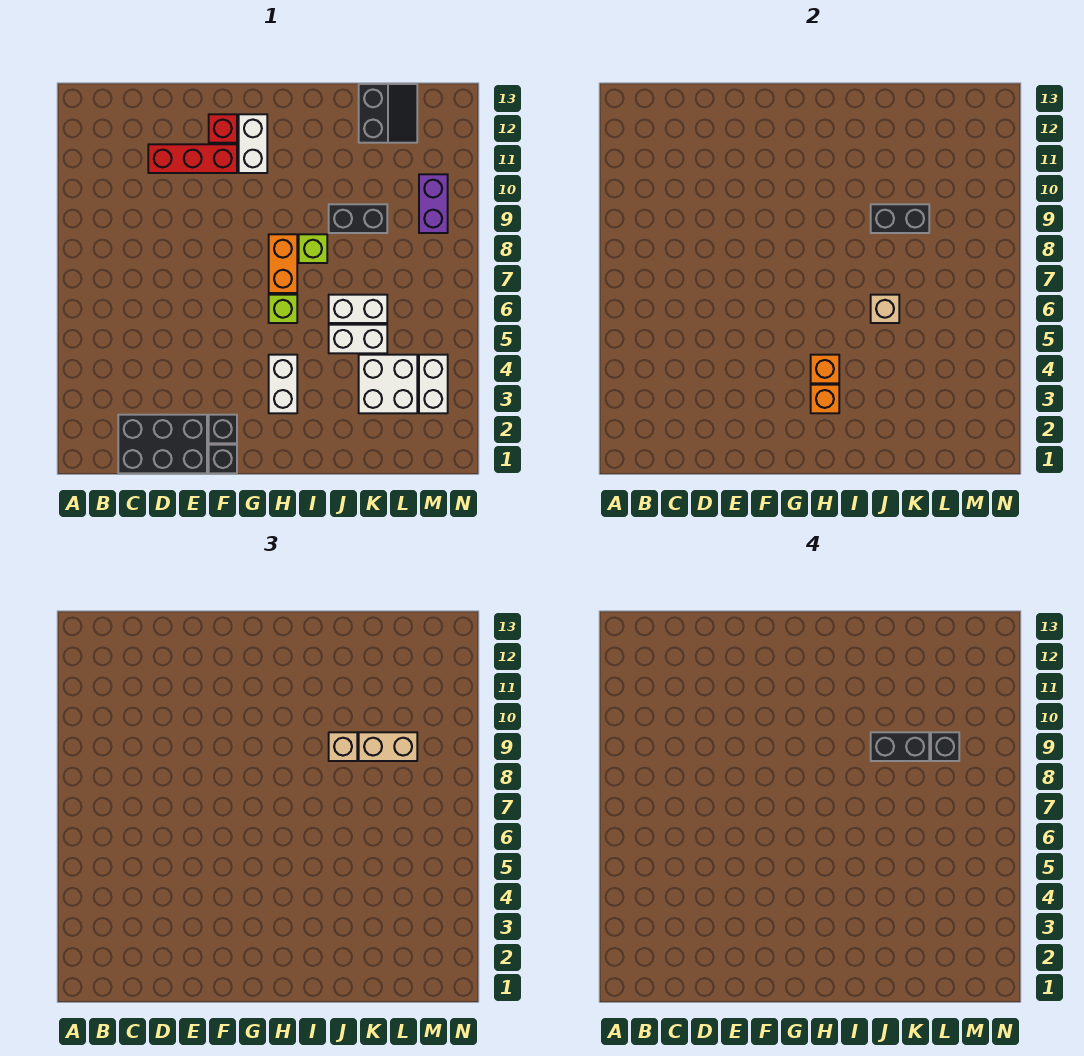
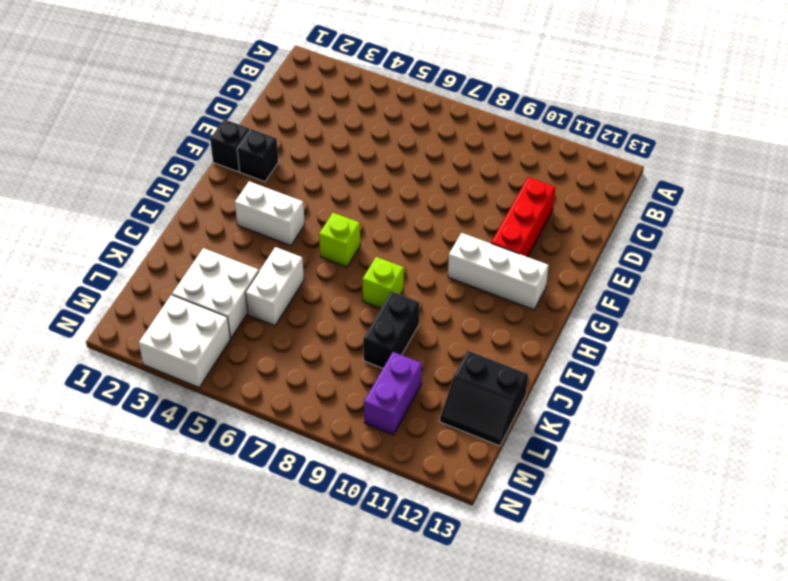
white 1x3 brick [448,233,549,310] -> white 1x2 brick [239,114,267,173]
purple 1x2 brick [364,352,422,435] -> purple 1x2 brick turned to [419,174,448,233]
white 2x2 brick [139,295,230,387] -> white 1x2 brick [419,355,448,413]
none -> black 2x3 brick [118,415,207,473]
none -> red 1x1 brick [209,114,237,143]
none -> orange 1x2 brick [269,234,297,293]

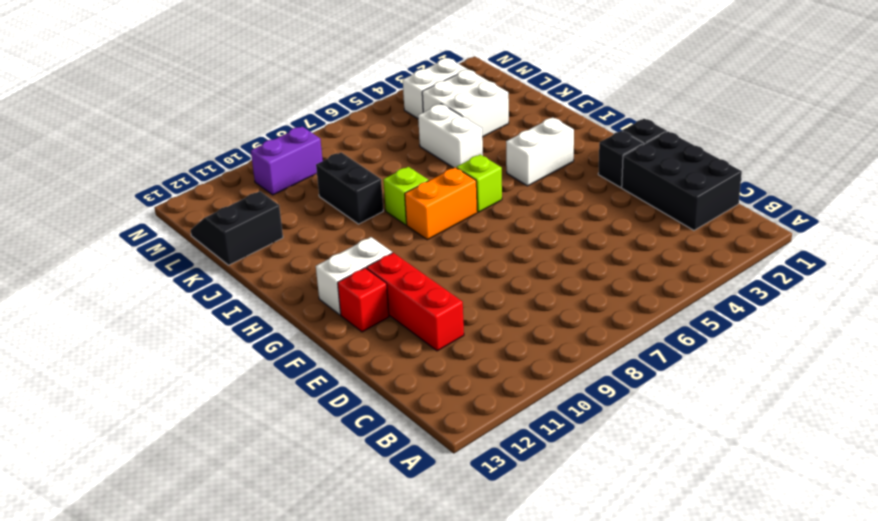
none -> white 1x2 brick [329,295,387,323]
none -> orange 1x1 brick [811,385,839,413]
none -> orange 1x1 brick [811,355,839,383]

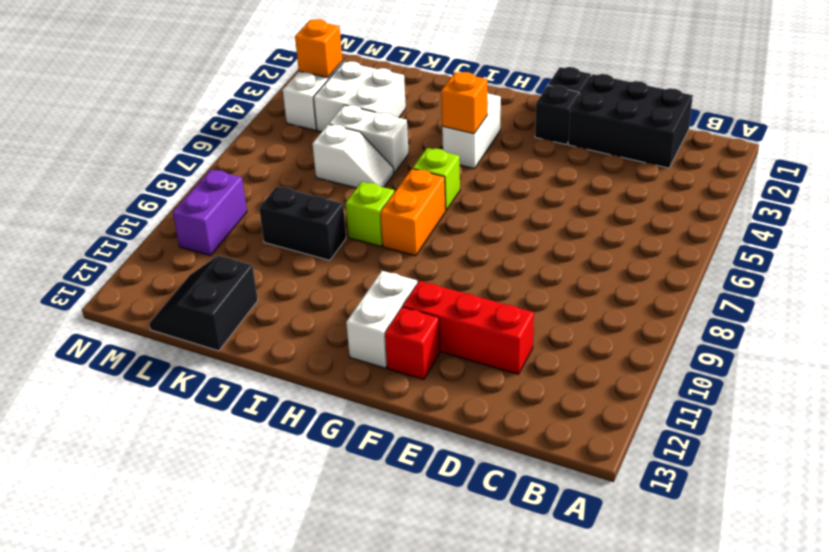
white 1x2 slope [312,124,394,188] -> white 1x2 brick [329,295,387,323]
orange 1x1 brick [295,19,342,78] -> orange 1x1 brick moved to [811,385,839,413]
none -> tan 1x1 brick [871,295,899,323]
none -> black 1x2 brick [871,204,929,233]
none -> tan 1x1 brick [329,732,357,761]

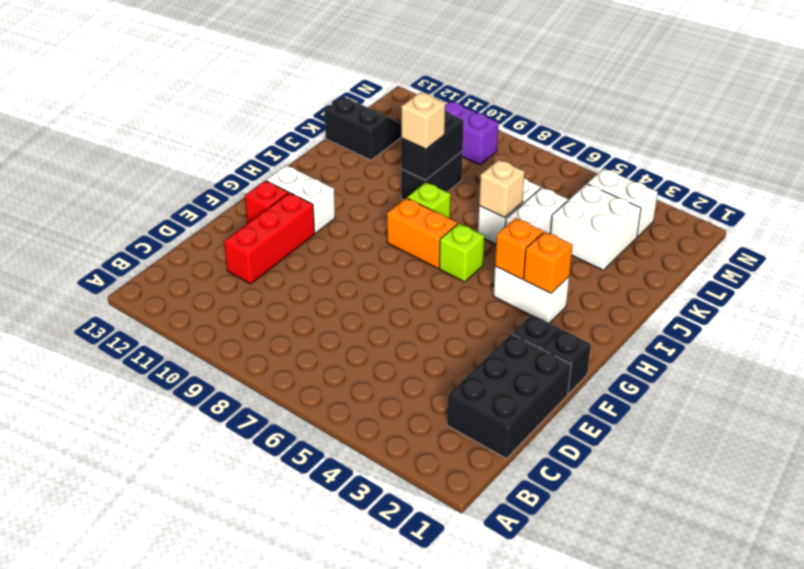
none -> tan 1x2 brick [359,732,417,761]
none -> black 1x2 brick [871,732,929,761]
none -> black 1x1 brick [931,732,959,761]

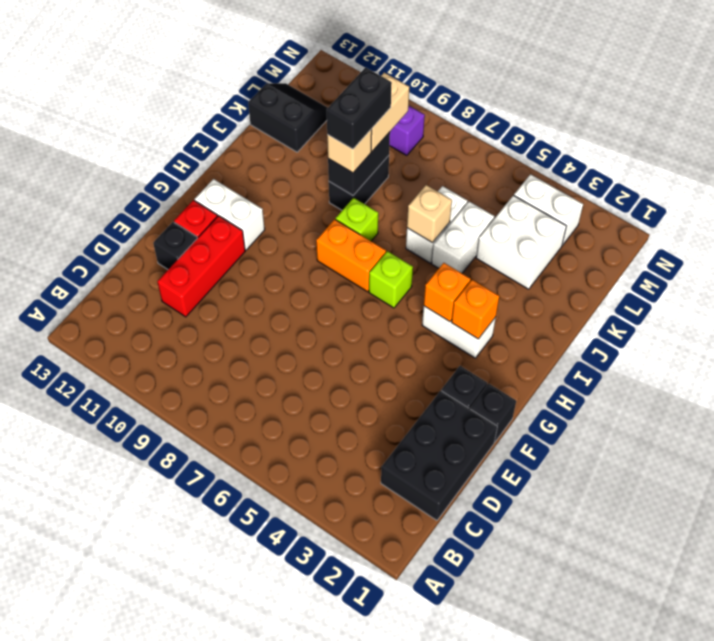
black 1x1 brick [153,222,197,269] -> black 1x1 brick moved to [931,732,959,761]

